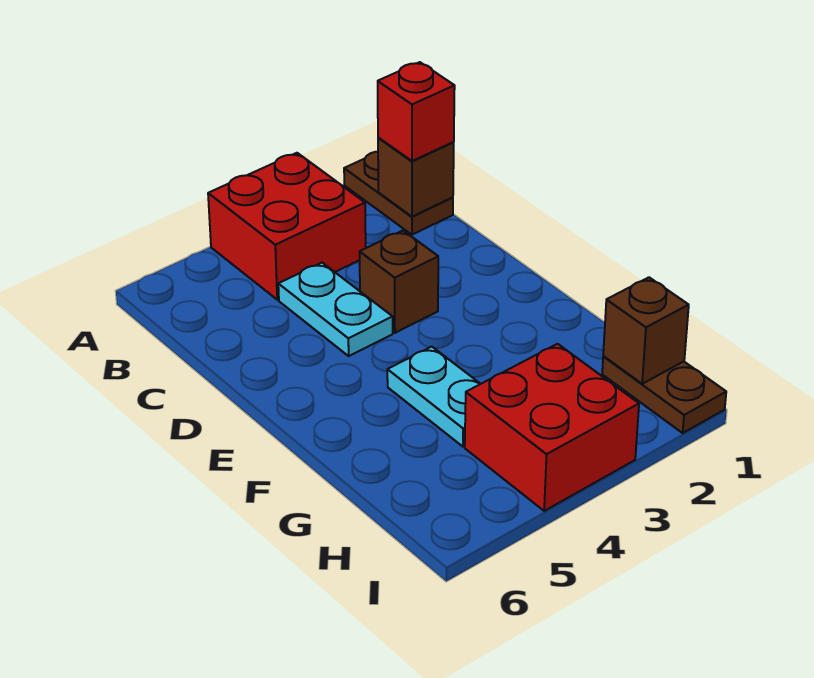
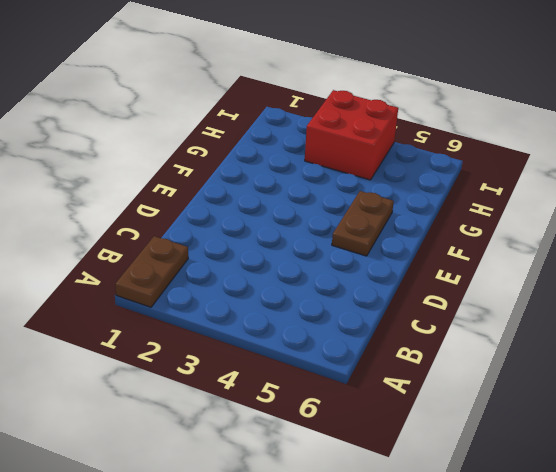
brown 1x2 plate [332,191,394,256] -> brown 1x2 plate moved to [602,357,726,433]
none -> red 2x2 brick [208,153,366,300]
none -> cyan 1x2 plate [278,263,393,356]

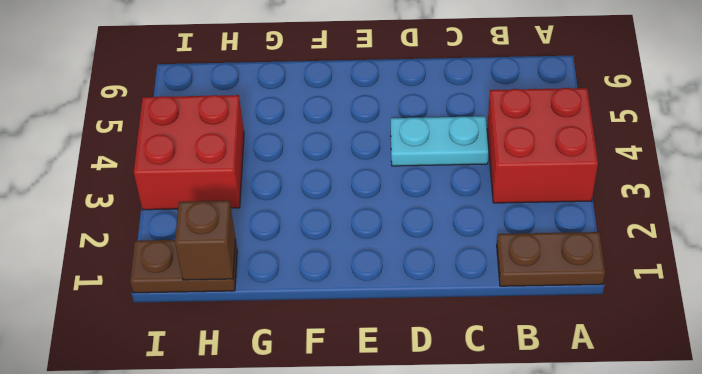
none -> brown 1x1 brick [360,231,438,333]
none -> cyan 1x2 plate [387,347,480,447]

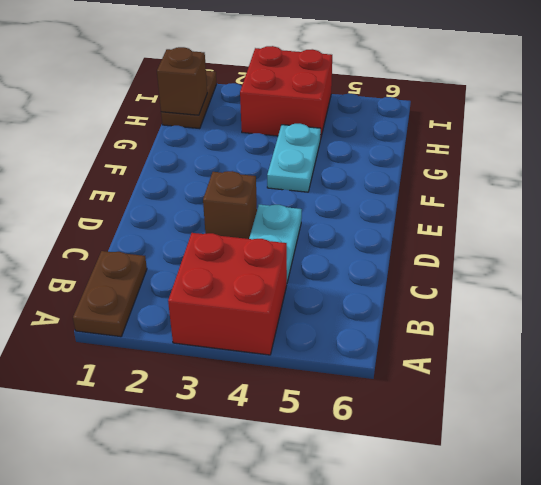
none -> brown 1x1 brick [378,138,454,217]
none -> red 1x1 brick [378,62,455,161]

